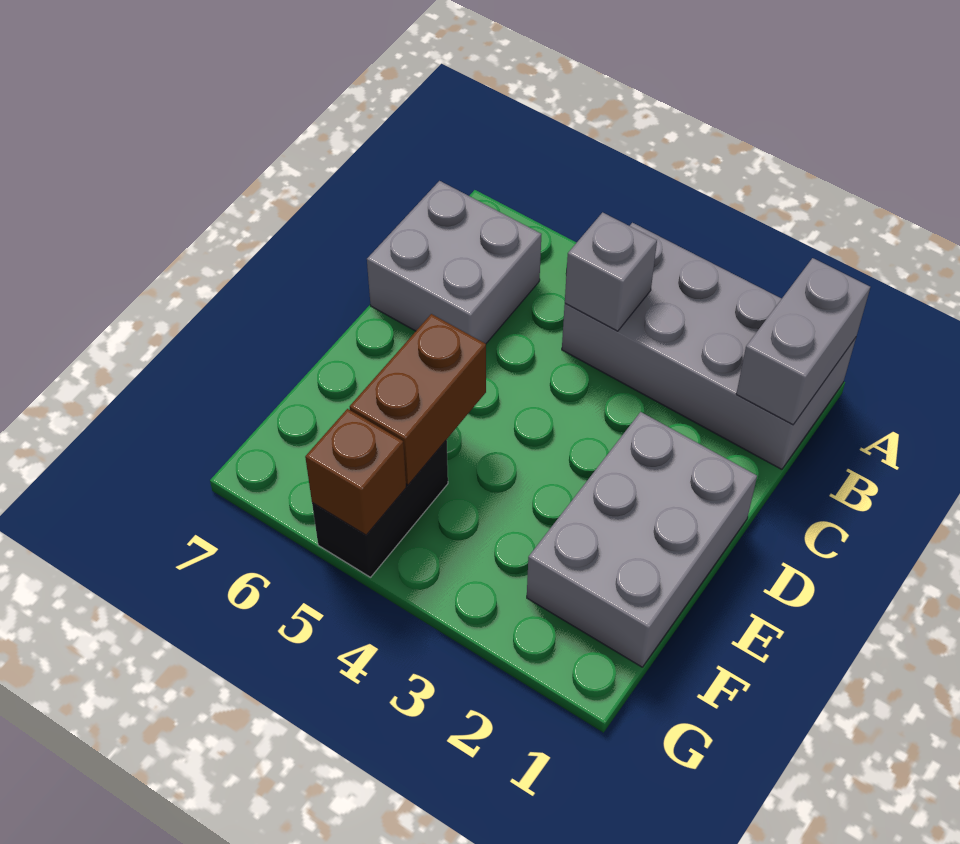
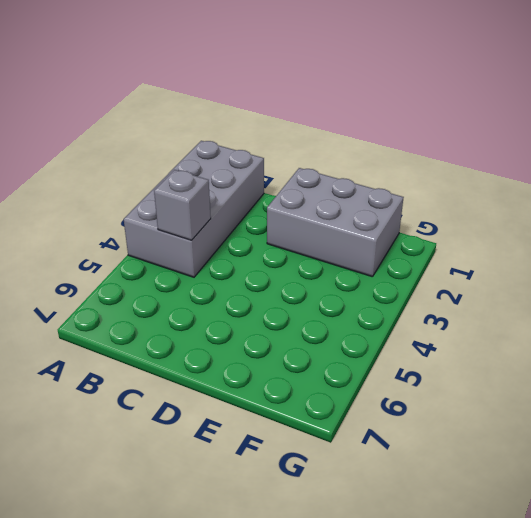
none -> grey 2x2 brick [367,181,541,344]
none -> black 1x2 brick [312,440,448,577]

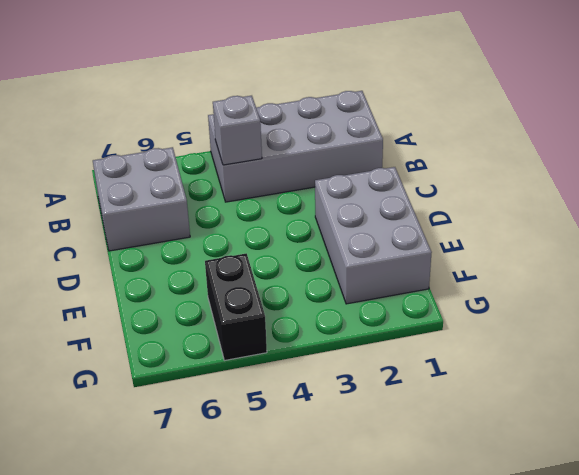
none -> grey 1x2 brick [736,258,870,425]
none -> brown 1x2 brick [350,314,486,485]

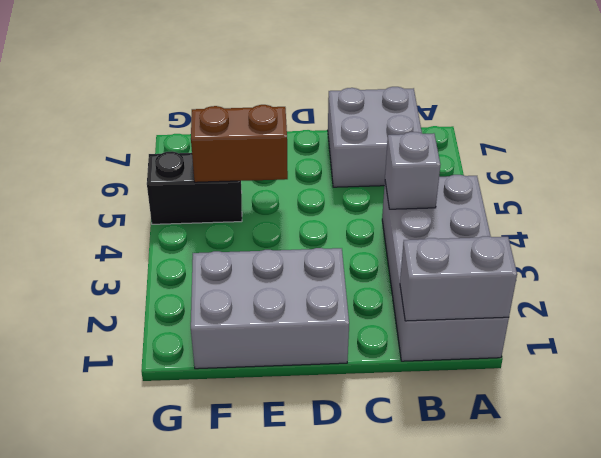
none -> brown 1x1 brick [305,409,406,535]

